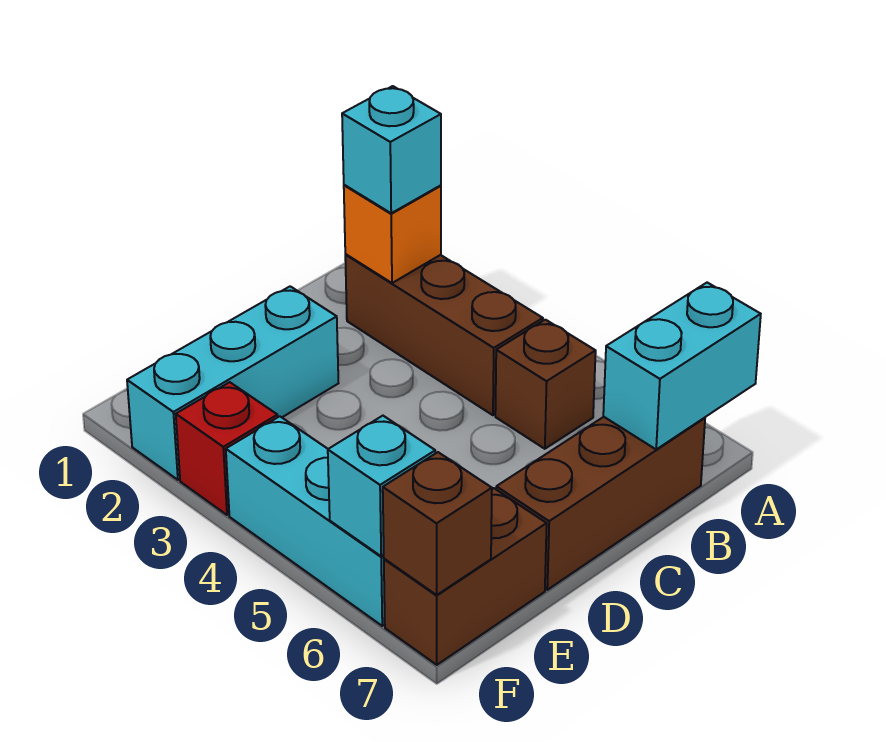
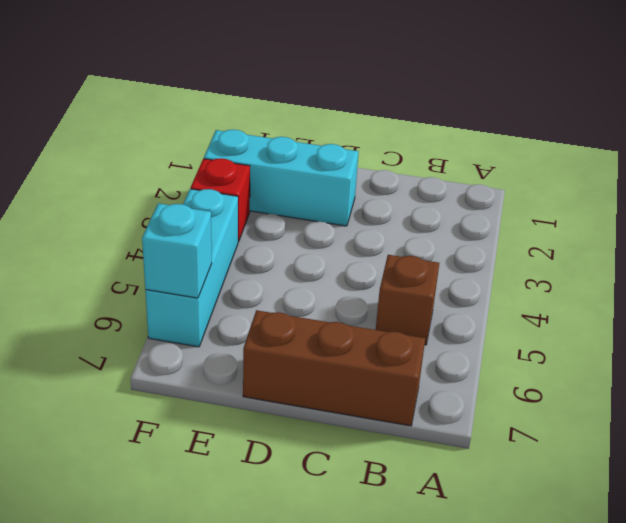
none -> brown 1x3 brick [345,255,543,415]
none -> brown 1x2 brick [384,488,547,665]
none -> cyan 1x2 brick [603,283,761,449]

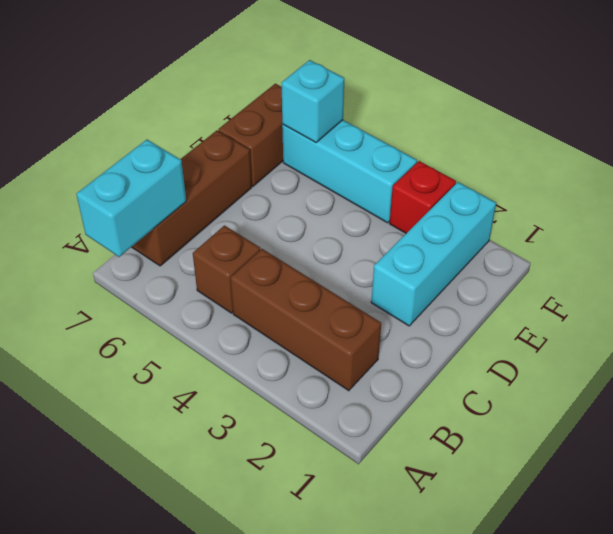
none -> orange 1x1 brick [344,185,441,283]
none -> brown 1x1 brick [383,452,492,595]
none -> cyan 1x1 brick [342,86,441,213]

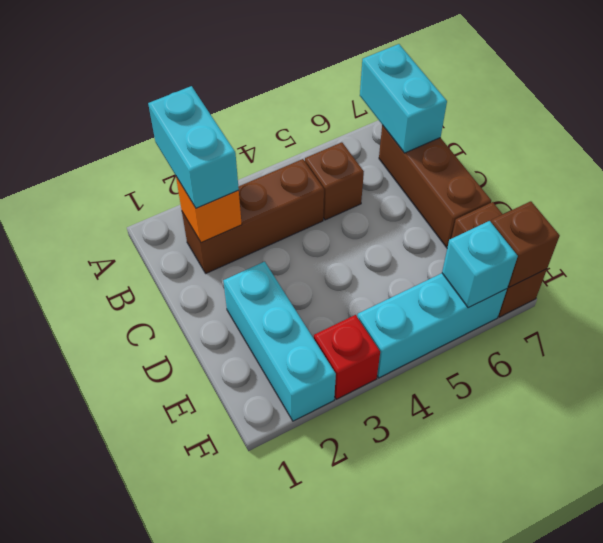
cyan 1x2 brick [148,86,239,208] -> cyan 1x1 brick [342,86,441,213]

